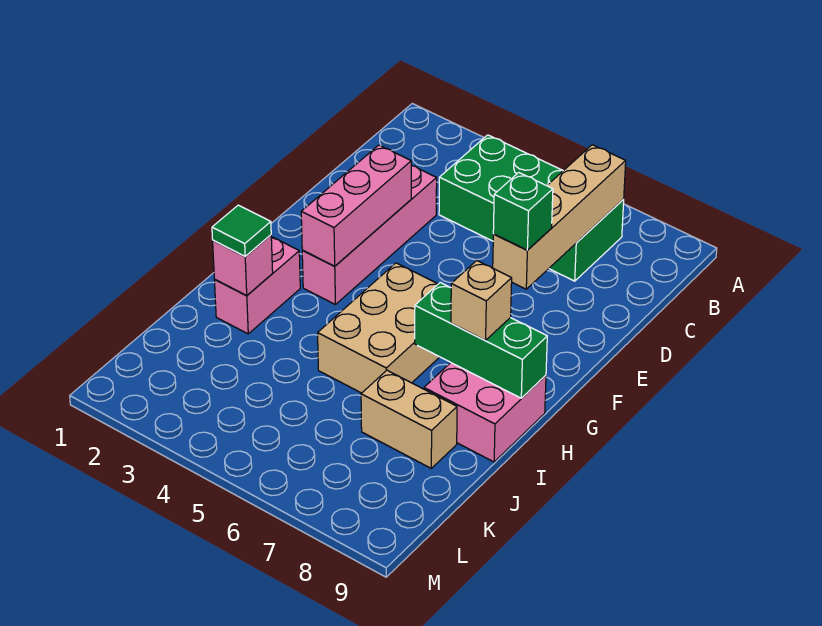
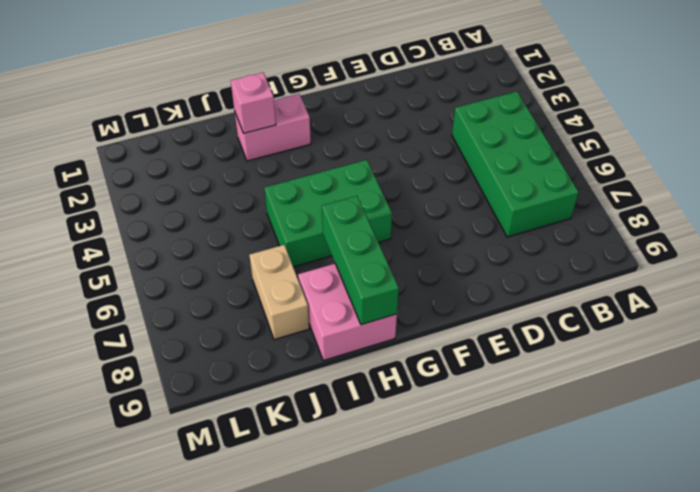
green 2x3 brick [264,160,392,267] -> tan 2x3 brick [318,263,439,393]
none -> pink 1x4 brick [302,166,437,304]
none -> tan 1x4 brick [493,145,626,289]
none -> pink 1x3 brick [301,145,412,266]

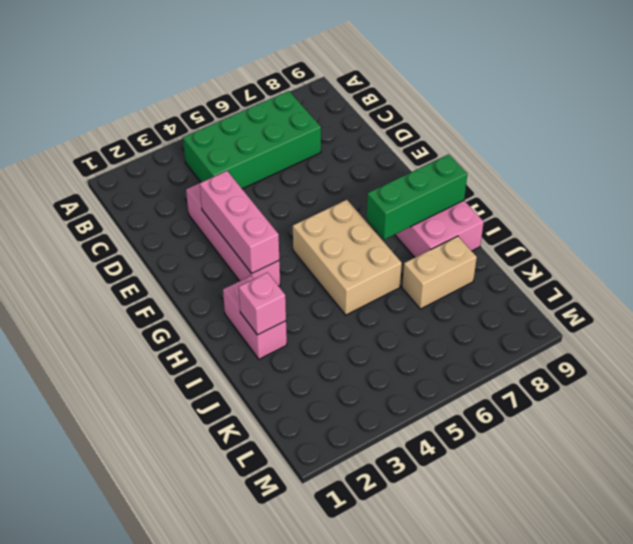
none -> tan 1x4 brick [493,145,626,289]
none -> green 1x1 brick [493,173,553,250]
none -> tan 1x1 brick [451,261,512,340]

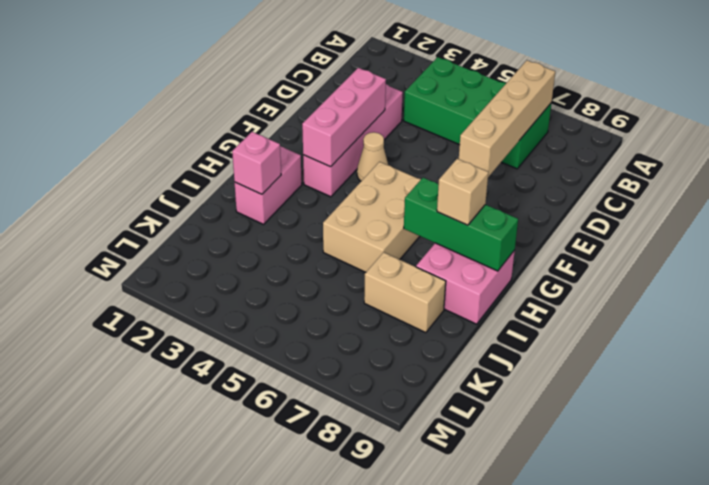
tan 1x1 cone [357,132,388,181] -> none
none -> green 1x1 brick [493,173,553,250]
none -> green 1x1 tile [212,205,271,256]

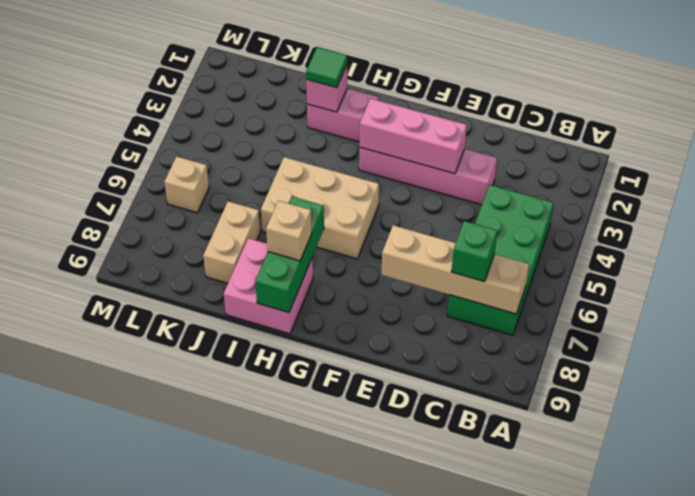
green 1x1 brick [451,221,497,282] -> green 1x1 brick moved to [493,173,553,250]
tan 1x1 brick [164,156,209,213] -> none

